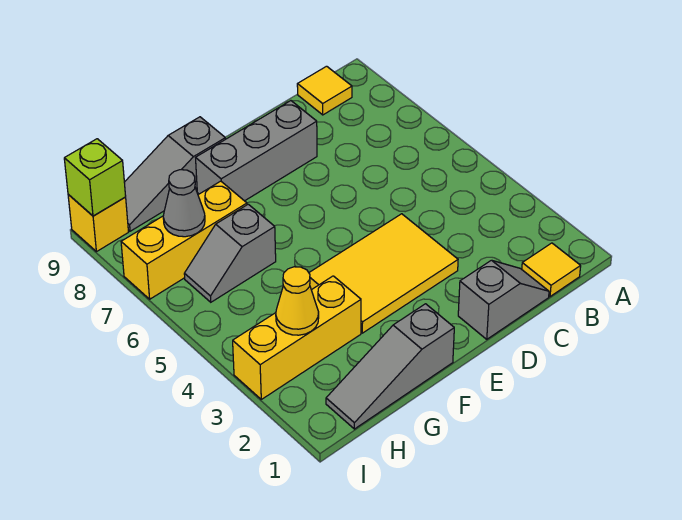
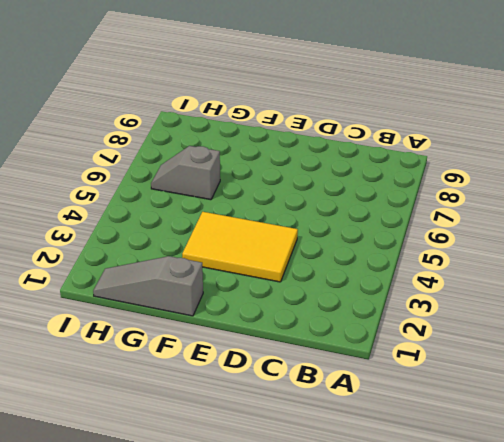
none -> yellow 1x1 tile [522,243,581,297]
none -> yellow 1x1 tile [297,66,352,115]
none -> grey 1x2 slope [458,260,549,339]

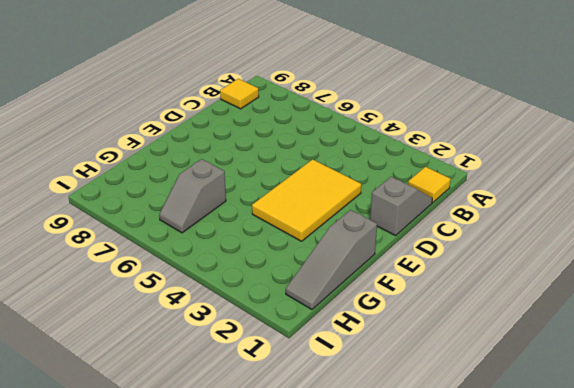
none -> grey 1x3 brick [196,101,317,201]
none -> grey 1x3 slope [124,117,225,231]
none -> yellow 1x3 brick [233,276,361,399]

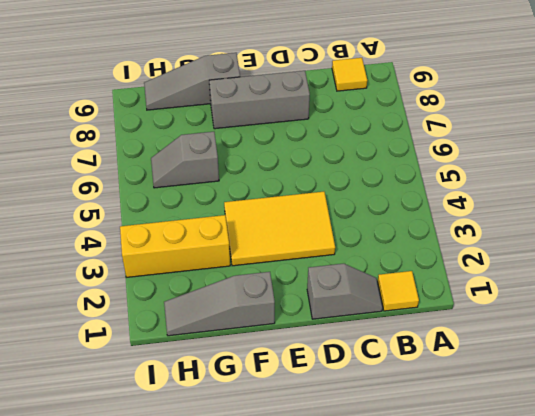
none -> yellow 1x3 brick [121,181,247,299]
none -> yellow 1x1 brick [68,195,128,252]
none -> yellow 1x1 cone [276,267,319,335]

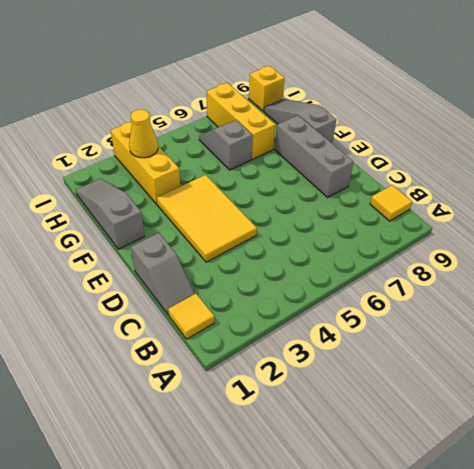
none -> grey 1x1 cone [163,170,205,237]
none -> lime 1x1 brick [64,139,126,216]

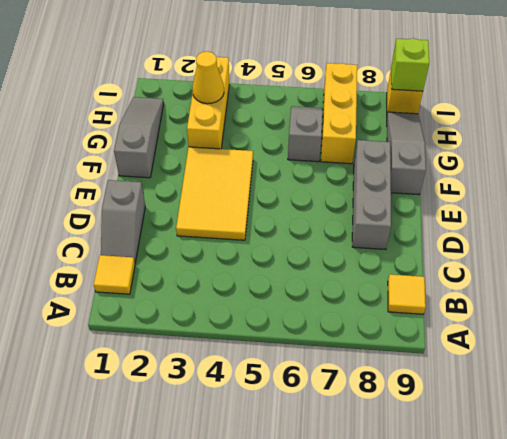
none -> grey 1x1 cone [163,170,205,237]

